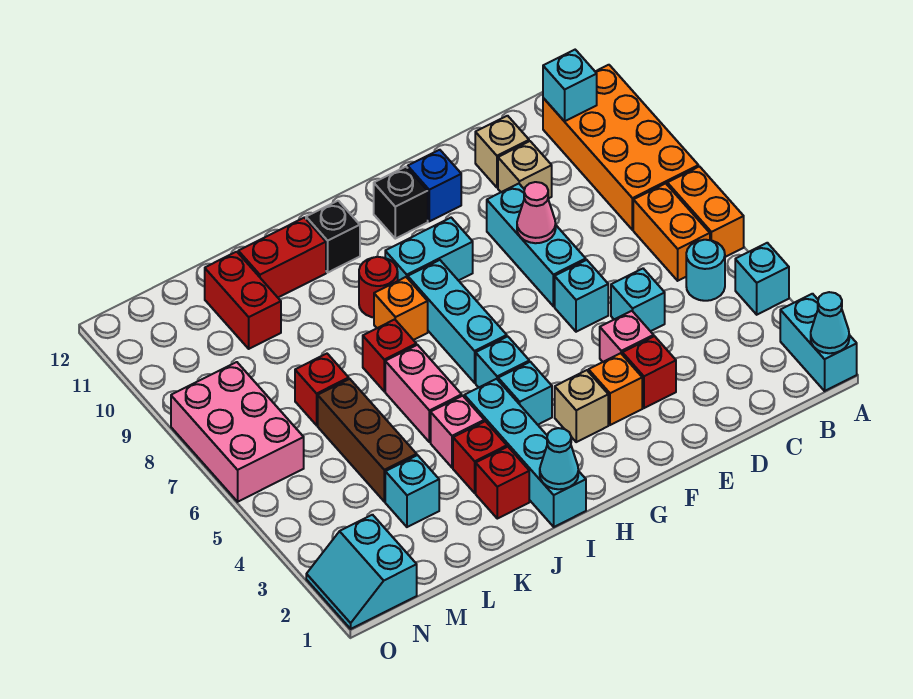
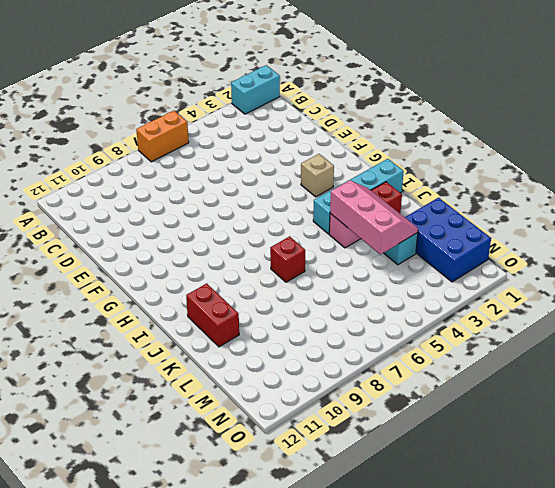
pink 2x3 slope [330,181,418,254] -> none
blue 2x3 brick [405,198,491,282] -> cyan 2x2 slope [306,515,417,629]
none -> cyan 1x1 brick [735,243,789,315]
none -> orange 2x4 brick [543,65,698,230]
none -> cyan 1x1 round brick [686,240,725,301]
none -> orange 1x2 brick [633,183,710,281]

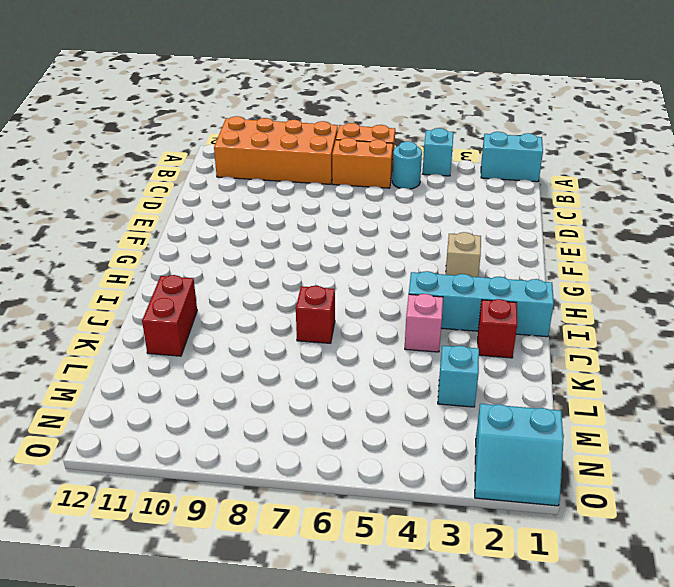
none -> cyan 1x1 brick [611,269,665,331]
none -> tan 1x1 brick [498,141,552,199]
none -> tan 1x1 brick [475,116,529,187]
none -> red 1x1 brick [622,336,676,408]

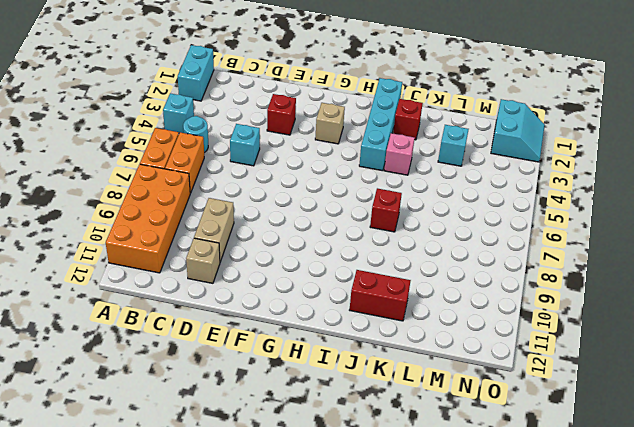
tan 1x2 brick [194,198,234,262] -> tan 1x1 brick [498,141,552,199]
none -> pink 1x1 brick [600,311,654,362]
none -> cyan 1x1 brick [555,260,608,332]
none -> cyan 1x3 brick [487,184,586,306]
none -> orange 1x1 brick [589,353,642,425]

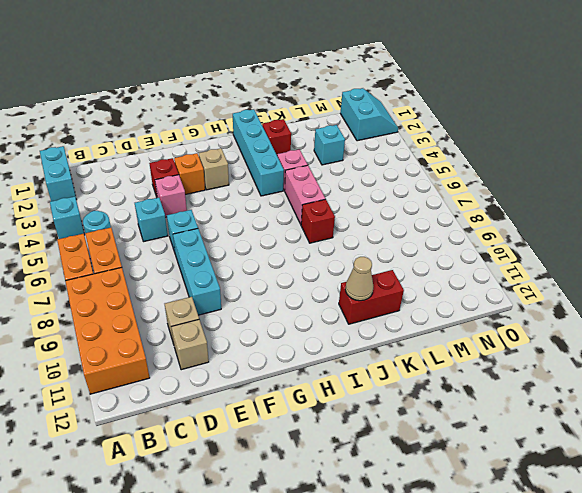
tan 1x1 cone [345,257,373,301] -> none
none -> blue 1x1 brick [408,150,461,221]
none -> cyan 1x2 brick [385,218,473,281]
none -> black 1x1 brick [374,167,428,239]
none -> cyan 1x1 brick [498,362,552,425]

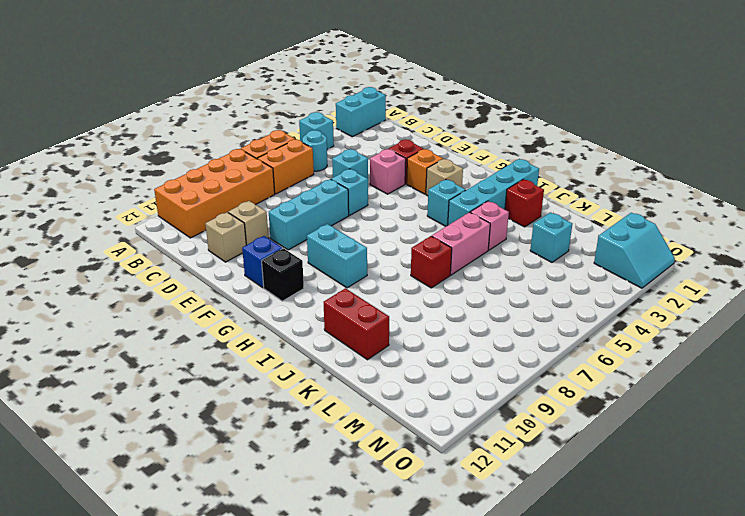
none -> cyan 1x1 brick [476,336,529,387]
none -> cyan 1x3 brick [408,260,507,383]
none -> orange 1x1 brick [374,277,428,340]
none -> red 1x1 round brick [359,257,398,317]

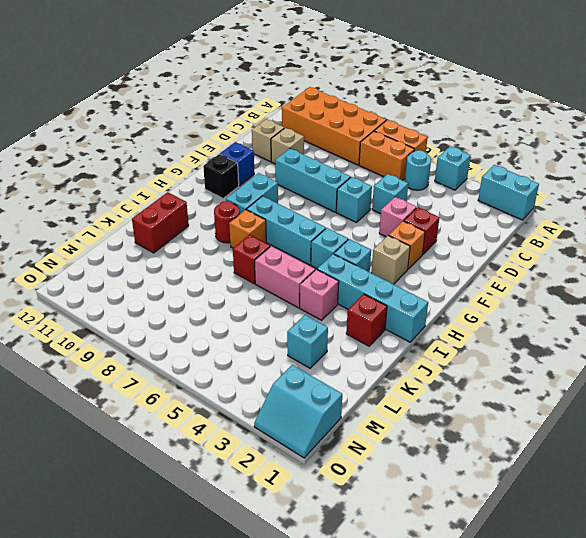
none -> black 1x1 brick [306,201,360,272]
none -> red 1x1 brick [453,421,507,493]
none -> brown 1x3 brick [318,379,417,502]
none -> red 1x1 brick [295,354,349,425]

